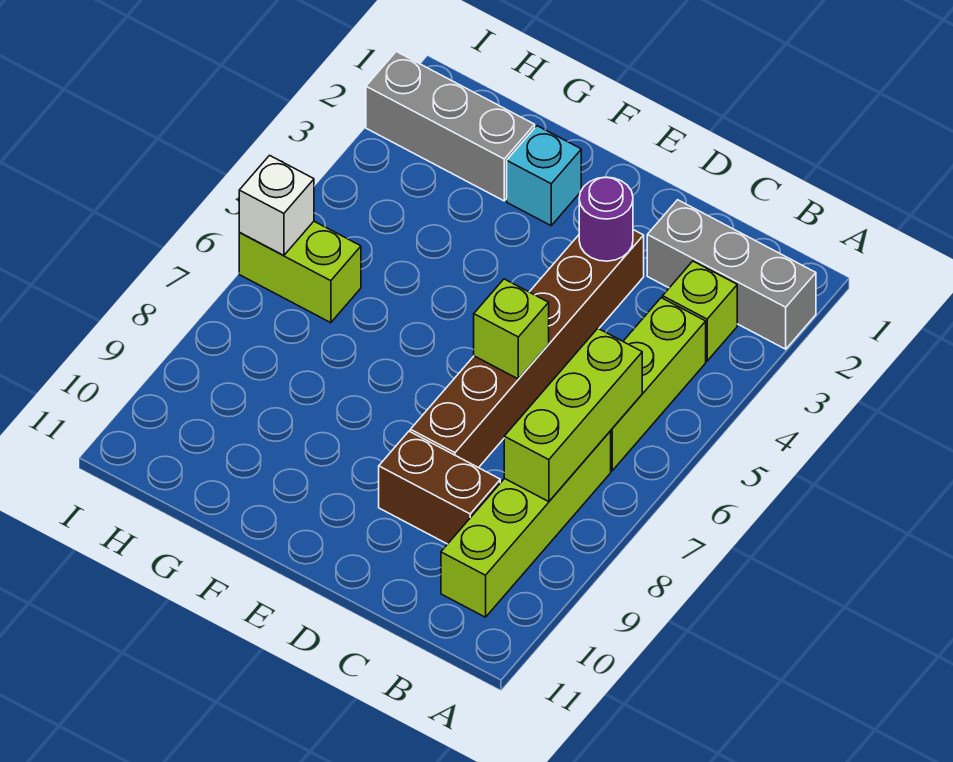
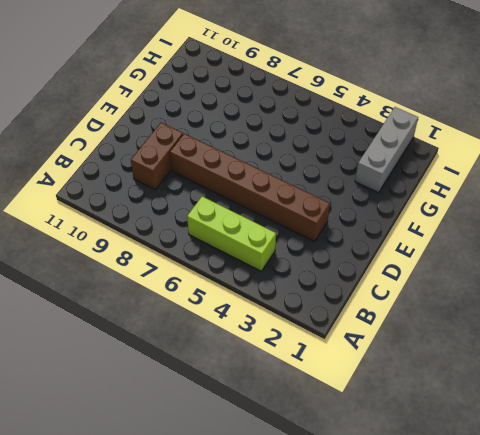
none -> grey 1x3 brick [647,200,816,349]
none -> lime 1x1 brick [663,261,737,361]
none -> lime 1x4 brick [441,431,611,617]

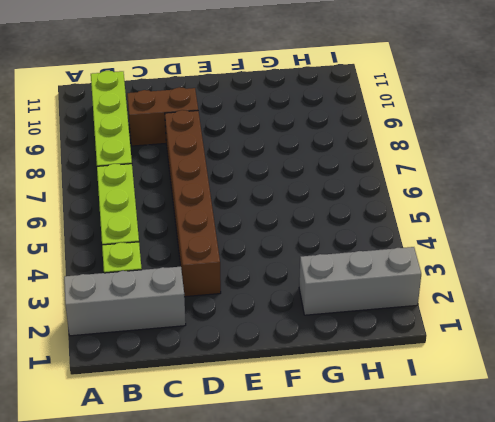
none -> cyan 1x1 brick [507,126,581,225]
none -> lime 1x2 brick [239,221,361,323]
none -> lime 1x3 brick [504,329,642,502]

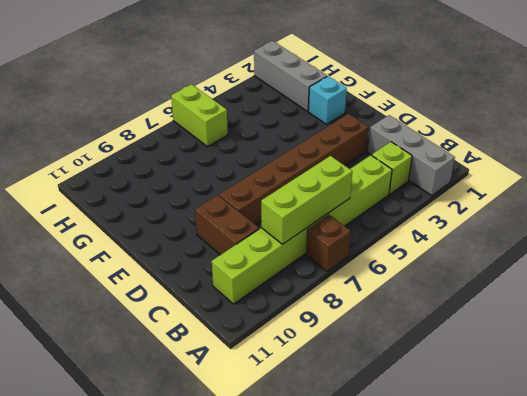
brown 1x1 brick [306,215,351,272] -> none
none -> purple 1x1 round brick [579,177,633,261]
none -> lime 1x1 brick [474,279,549,379]
none -> white 1x1 brick [239,155,314,255]

